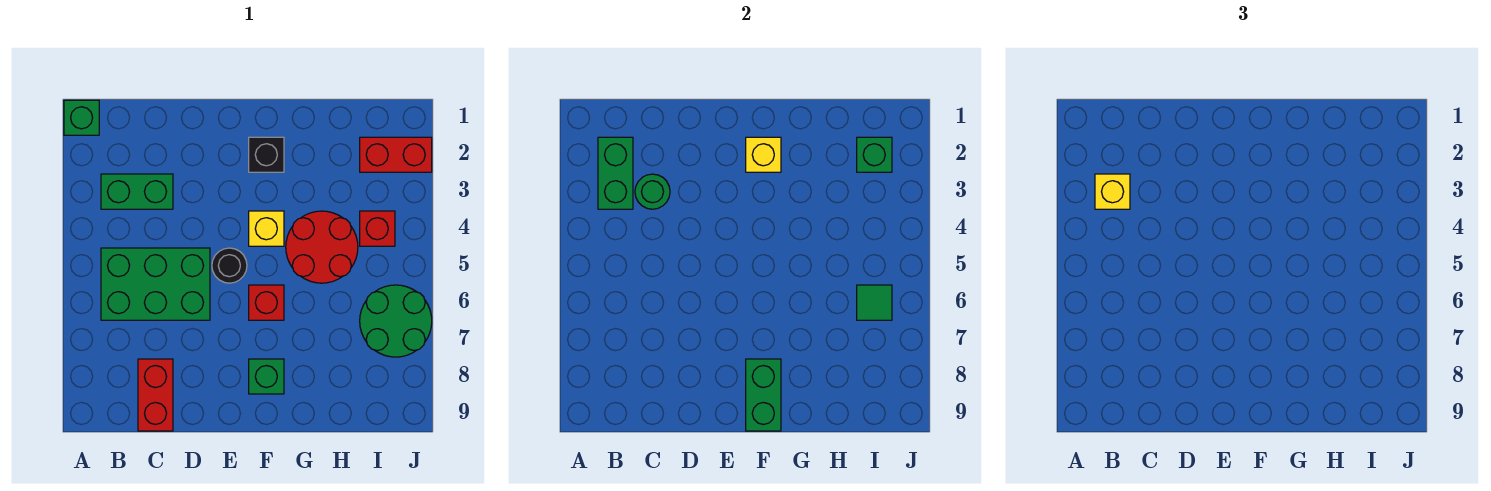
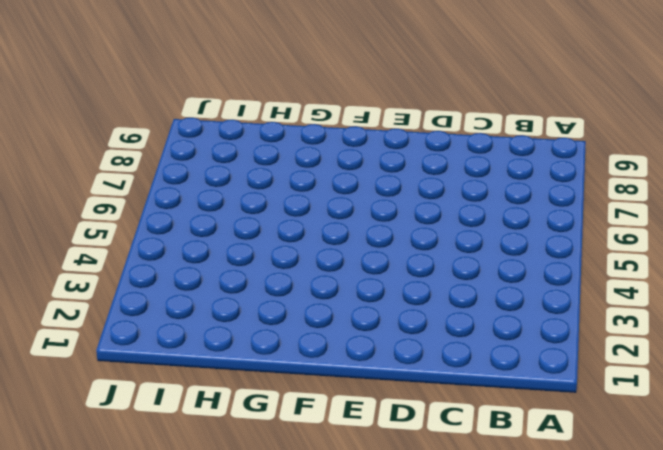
none -> green 1x1 brick [64,100,99,135]
none -> green 1x2 brick [101,174,173,209]
none -> green 2x3 brick [101,248,210,320]

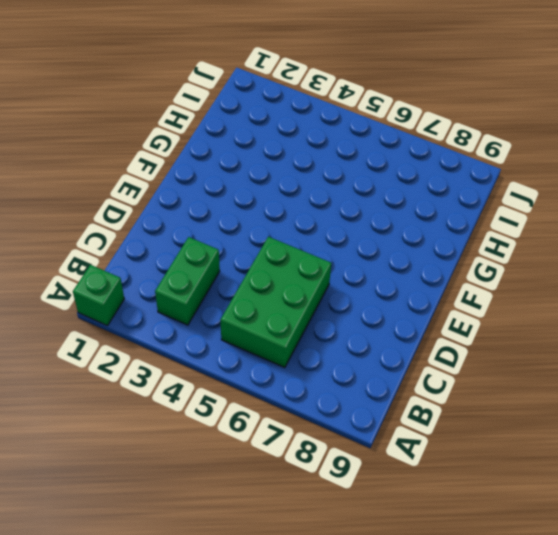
none -> red 1x2 brick [138,359,173,431]
none -> black 1x1 round brick [212,248,247,283]
none -> black 1x1 brick [249,137,284,172]

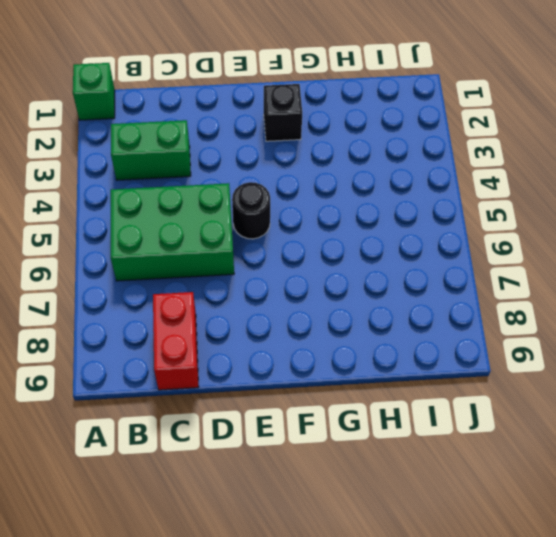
none -> yellow 1x1 brick [249,211,284,246]
none -> red 1x1 brick [249,285,284,320]
none -> green 1x1 brick [249,359,284,394]

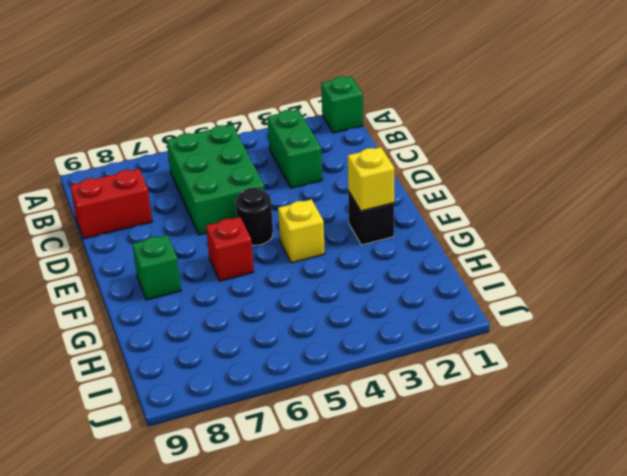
none -> red 2x2 round brick [286,211,358,283]
none -> red 1x2 brick [360,137,432,172]
none -> red 1x1 brick [360,211,395,246]

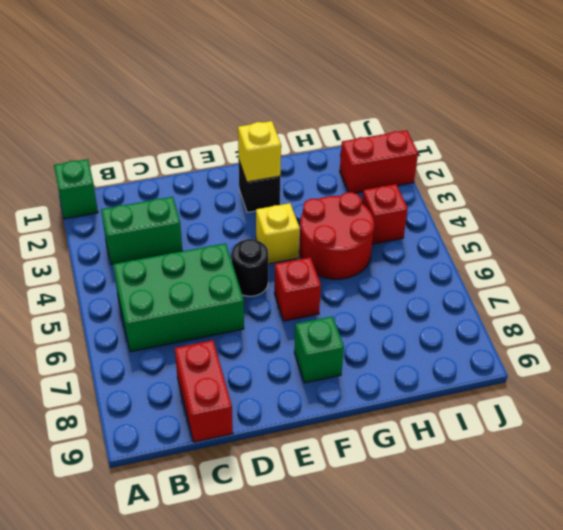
none -> green 2x2 round brick [360,285,432,357]
none -> green 1x2 brick [598,137,633,209]
none -> green 1x1 round brick [635,174,670,209]

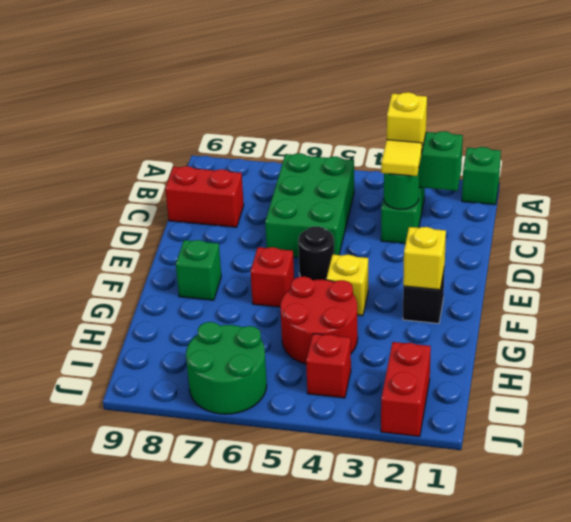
yellow 1x1 tile [381,140,422,176] -> none
none -> green 1x2 brick [746,359,781,431]
none -> green 1x1 brick [857,137,892,172]
none -> green 1x1 tile [857,285,892,320]

